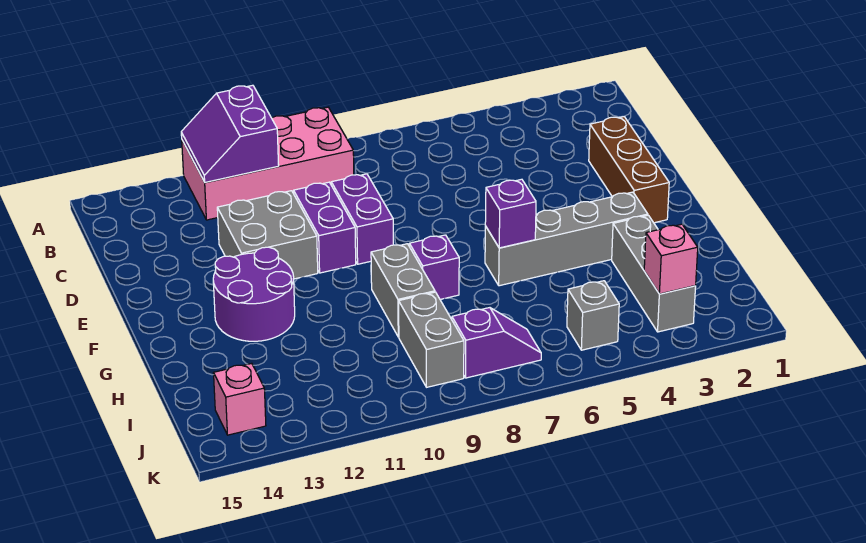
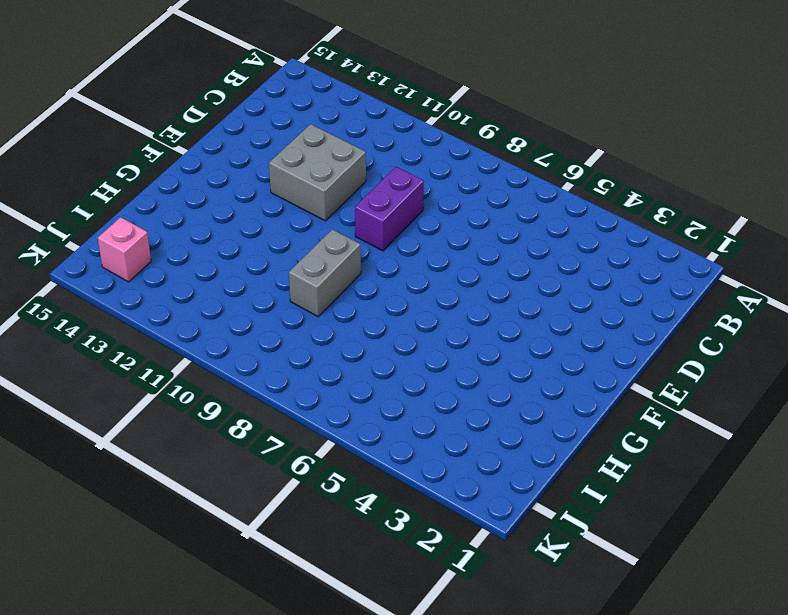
none -> pink 2x4 brick [182,107,354,220]
none -> brown 1x3 brick [589,117,669,223]
none -> purple 1x2 brick [294,182,356,273]

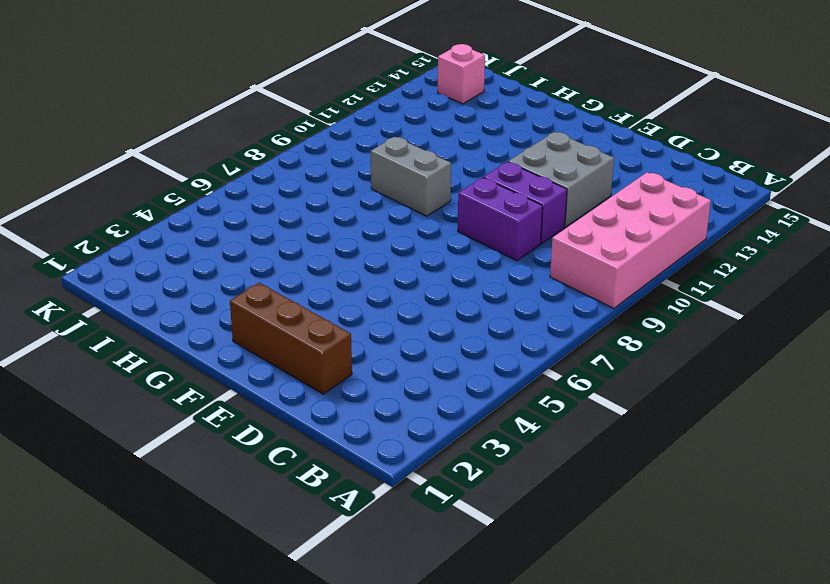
none -> purple 2x2 round brick [213,247,295,341]
none -> grey 1x4 brick [485,192,648,286]
none -> purple 1x1 brick [409,235,459,299]

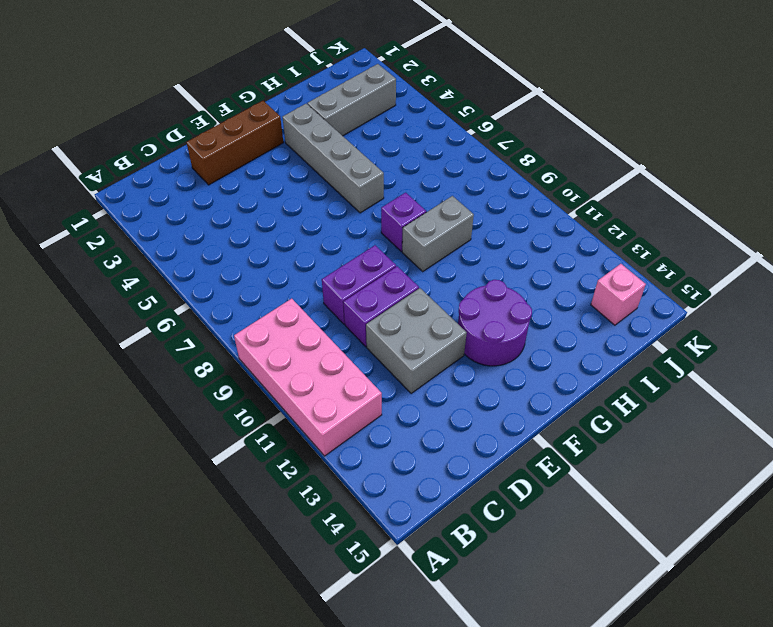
none -> grey 1x2 brick [399,292,464,387]
none -> grey 1x1 brick [567,281,619,350]
none -> purple 1x2 slope [452,308,541,378]

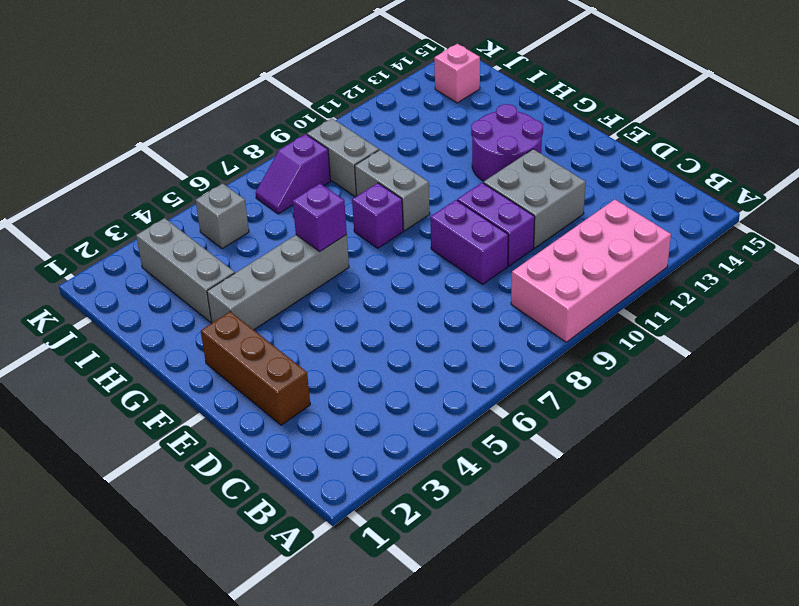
none -> purple 2x2 slope [181,85,279,182]
none -> pink 1x1 brick [644,224,698,294]

